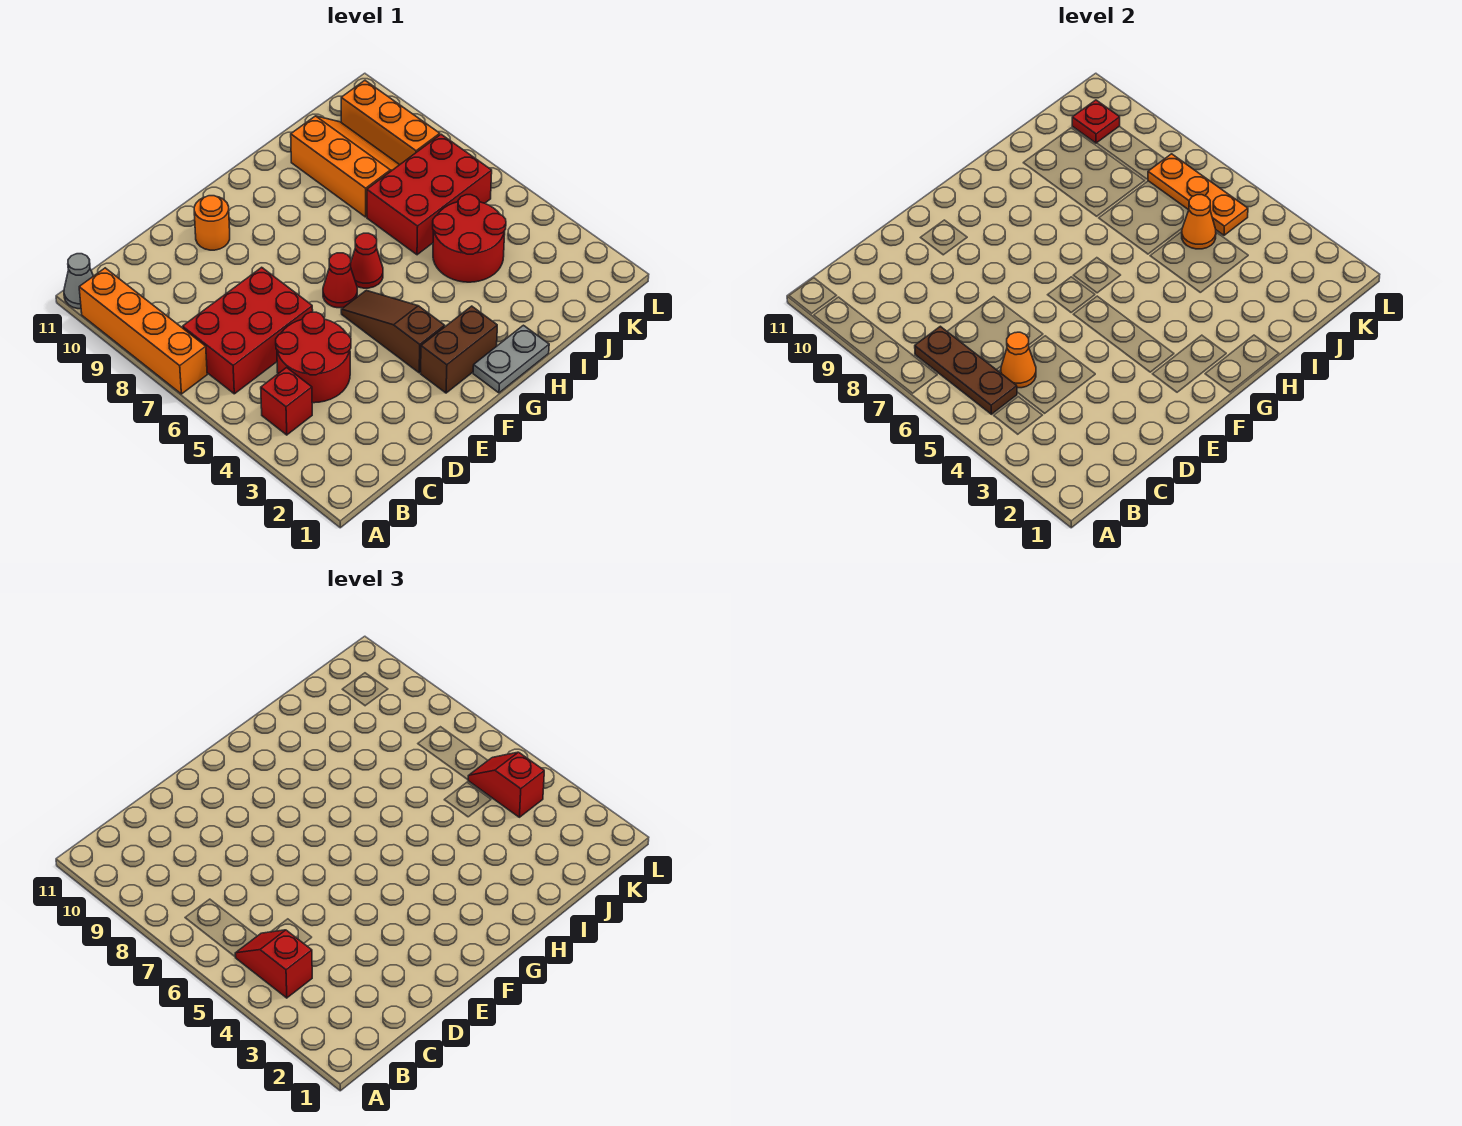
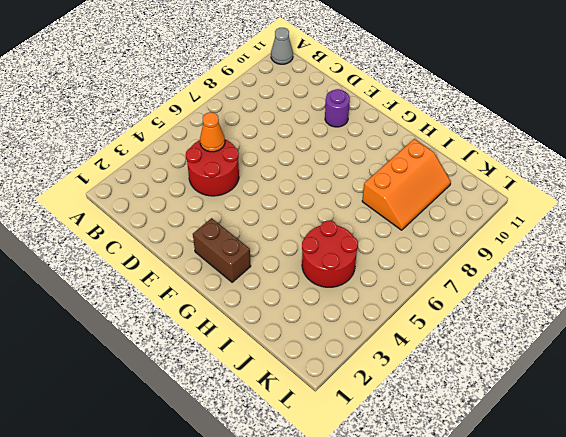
purple 1x1 round brick [325,89,350,127] -> orange 1x1 round brick [194,196,230,250]
none -> orange 1x4 brick [79,268,207,394]
none -> red 1x1 brick [261,368,312,435]
none -> red 2x3 brick [183,267,313,394]

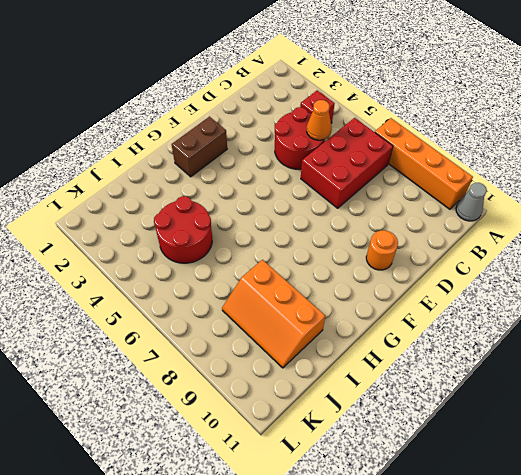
none -> brown 1x3 slope [341,290,445,373]
none -> red 1x1 cone [323,253,357,308]
none -> grey 1x2 plate [473,325,549,393]

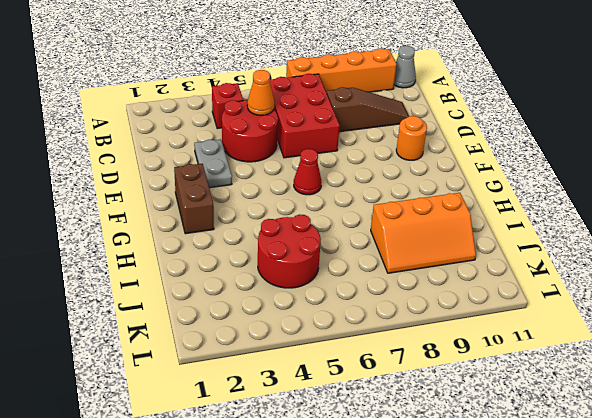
brown 1x3 slope [327,87,409,132] -> brown 1x3 slope moved to [341,290,445,373]
grey 1x2 plate [194,139,232,188] -> grey 1x2 plate moved to [473,325,549,393]
none -> red 1x1 cone [351,233,383,288]
none -> red 2x3 brick [367,134,492,255]
none -> orange 1x3 brick [341,81,440,165]

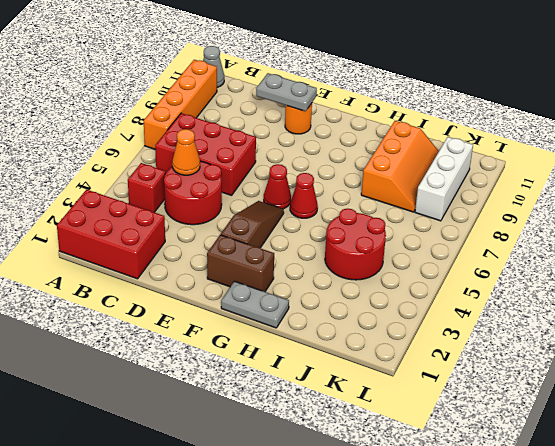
red 2x3 brick [57,190,165,279] -> red 2x3 brick moved to [367,134,492,255]
grey 1x2 plate [256,73,317,111] -> none
white 1x3 brick [415,137,473,221] -> orange 1x3 brick [341,81,440,165]
none -> brown 1x3 plate [915,326,1017,414]
none -> orange 1x1 cone [1182,195,1216,249]
none -> orange 1x3 plate [1148,154,1248,235]

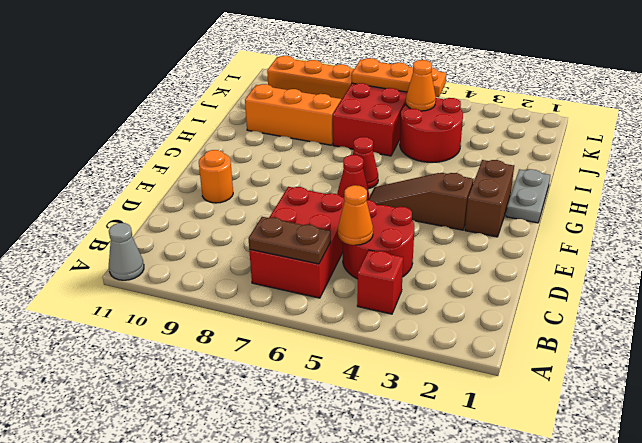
brown 1x2 plate [248,217,331,264] -> brown 1x3 plate [915,326,1017,414]
none -> orange 1x4 brick [79,268,207,394]
none -> red 1x1 plate [1072,100,1120,143]
none -> red 1x2 slope [235,930,312,998]

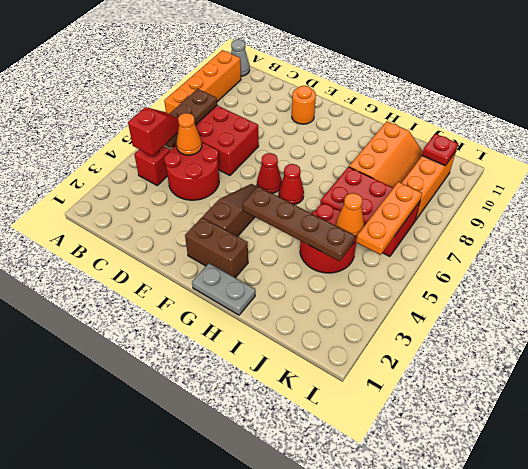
brown 1x4 plate [242,187,355,261] -> none
none -> red 1x2 slope [468,752,544,817]

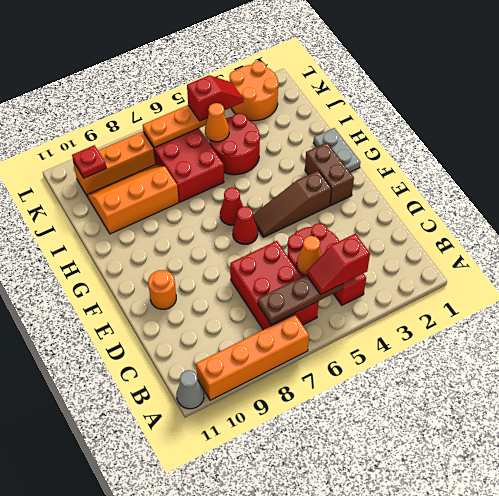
orange 2x2 round brick [229,61,279,121] -> none
red 1x2 slope [187,75,244,121] -> red 1x2 slope turned to [468,752,544,817]

